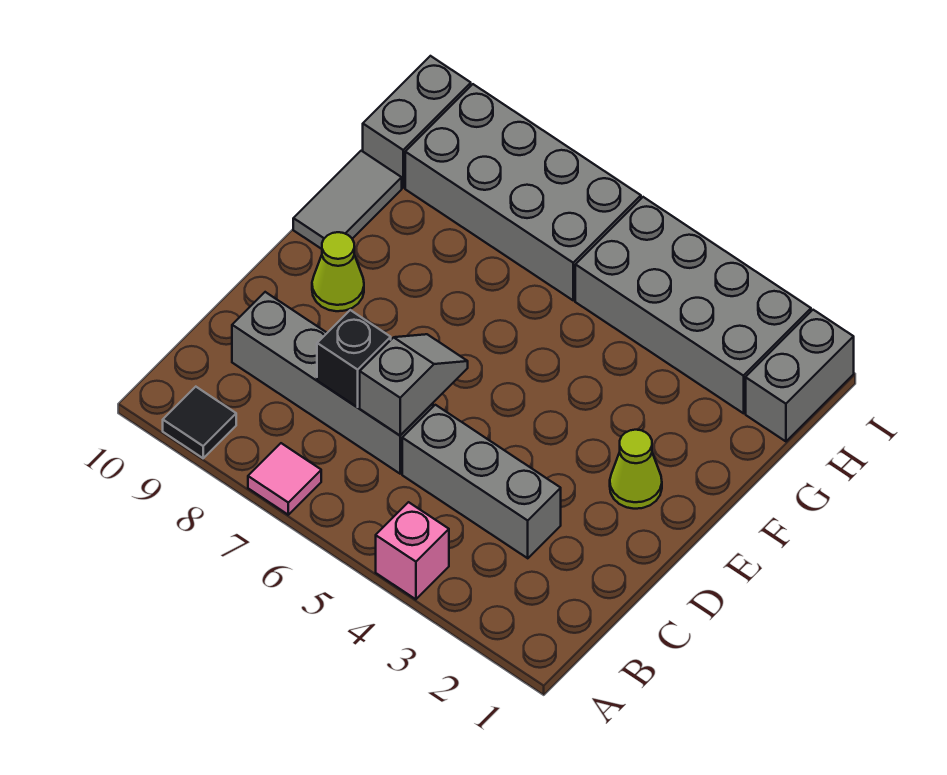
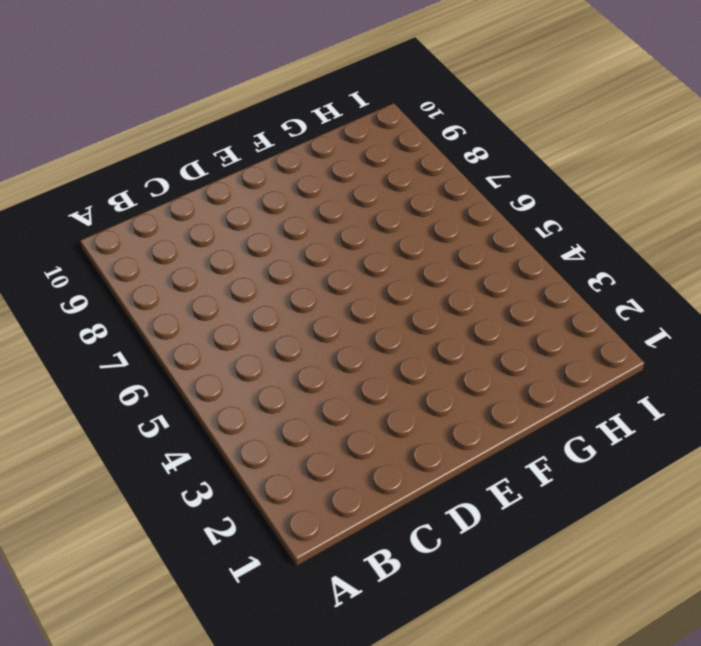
none -> pink 1x1 brick [376,502,449,599]
none -> pink 1x1 tile [248,443,321,515]
none -> black 1x1 tile [163,387,236,458]

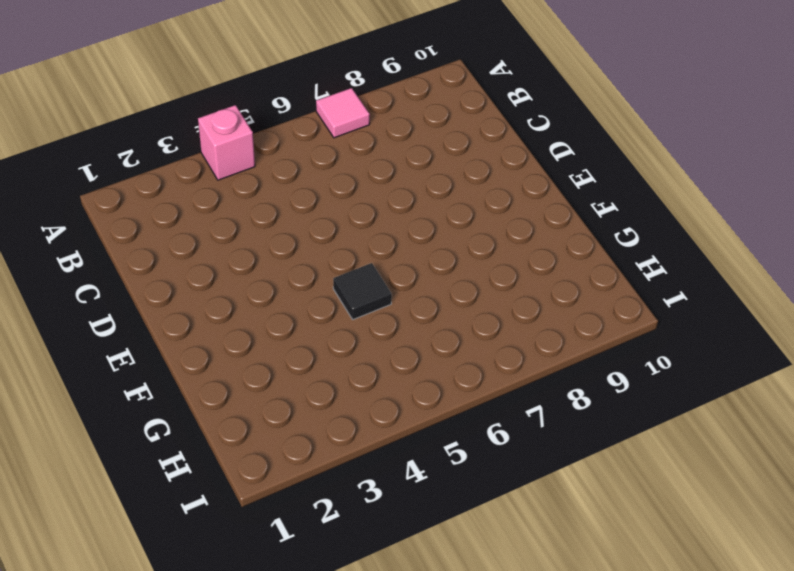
black 1x1 tile [333,263,392,319] -> black 1x1 tile moved to [163,387,236,458]
none -> grey 1x3 brick [402,405,561,558]
none -> grey 1x4 brick [232,292,433,474]
none -> lime 1x1 cone [610,430,662,509]

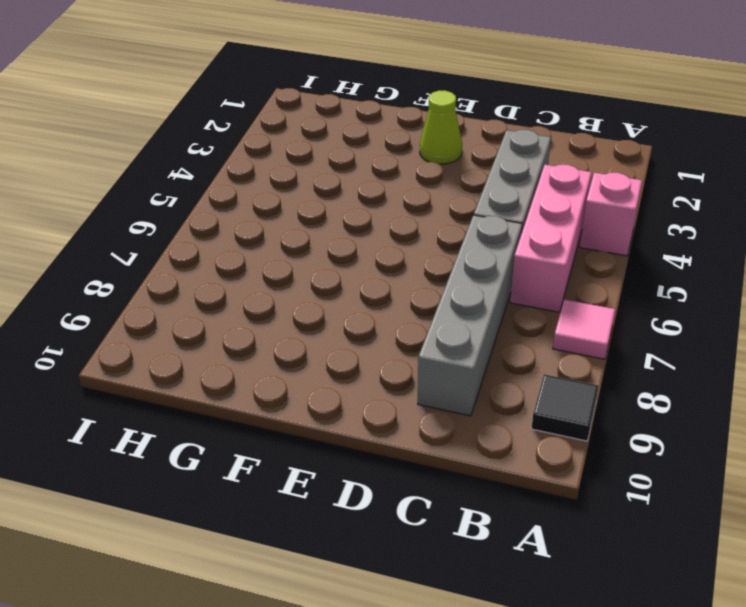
pink 1x3 brick [510,164,592,312] -> none
none -> lime 1x1 cone [312,232,364,311]
none -> grey 1x2 tile [293,151,402,249]
none -> grey 1x2 brick [746,310,854,441]

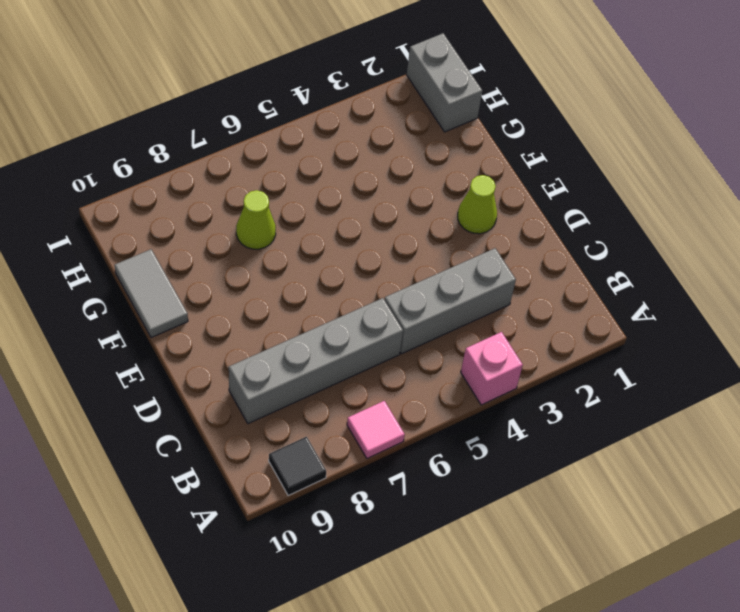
lime 1x1 cone [236,190,276,249] -> lime 1x1 cone moved to [312,232,364,311]
none -> grey 2x4 brick [575,197,811,413]
none -> grey 2x4 brick [405,84,641,300]
none -> grey 1x2 brick [363,56,471,188]

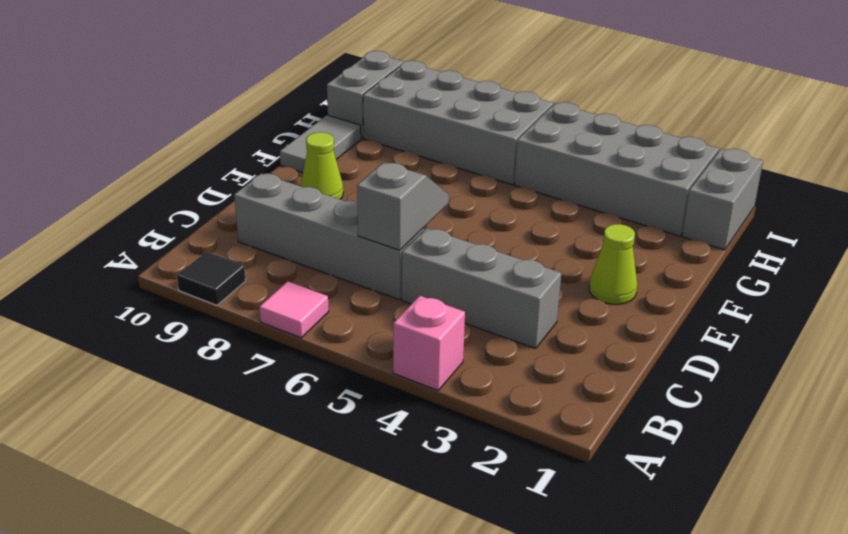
none -> black 1x1 brick [317,310,391,407]

